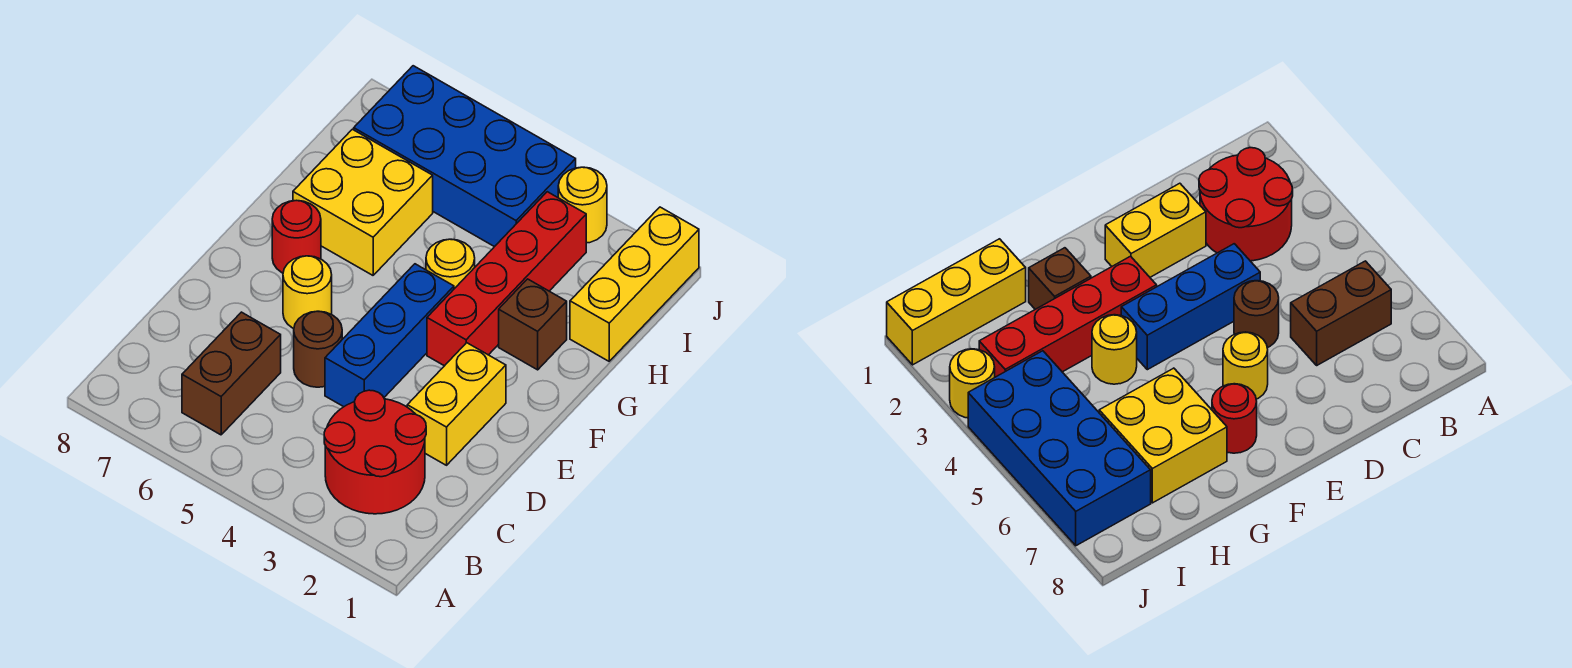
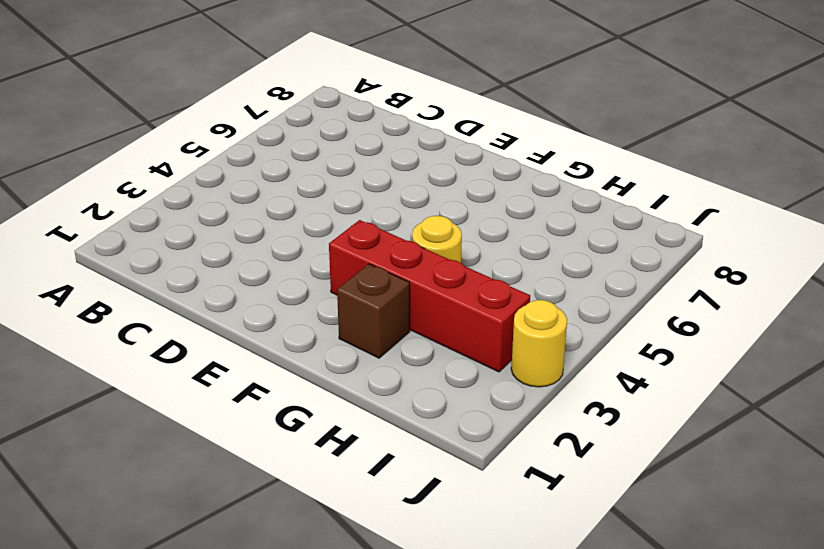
none -> red 2x2 round brick [324,390,426,514]
none -> brown 1x2 brick [182,312,281,435]
none -> yellow 1x2 brick [407,343,506,465]

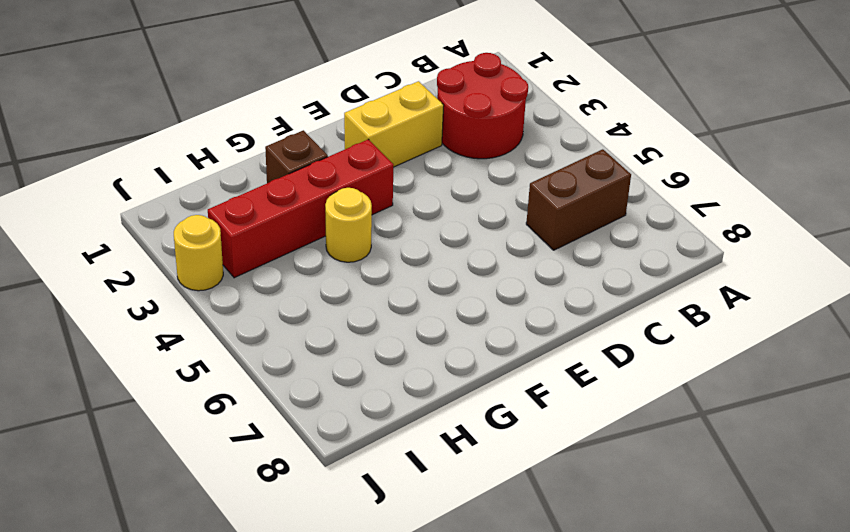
none -> blue 1x3 brick [325,264,454,407]
none -> brown 1x1 round brick [294,311,342,387]
none -> yellow 1x1 round brick [283,256,332,329]

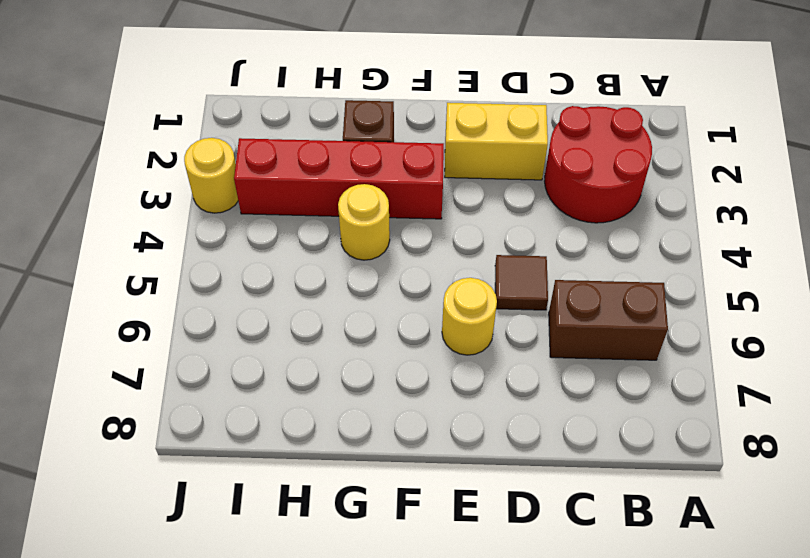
brown 1x1 tile [495,255,548,310] -> brown 1x1 round brick [294,311,342,387]
none -> blue 1x3 brick [325,264,454,407]
none -> red 1x1 round brick [272,201,321,273]
none -> yellow 2x2 brick [293,129,433,275]

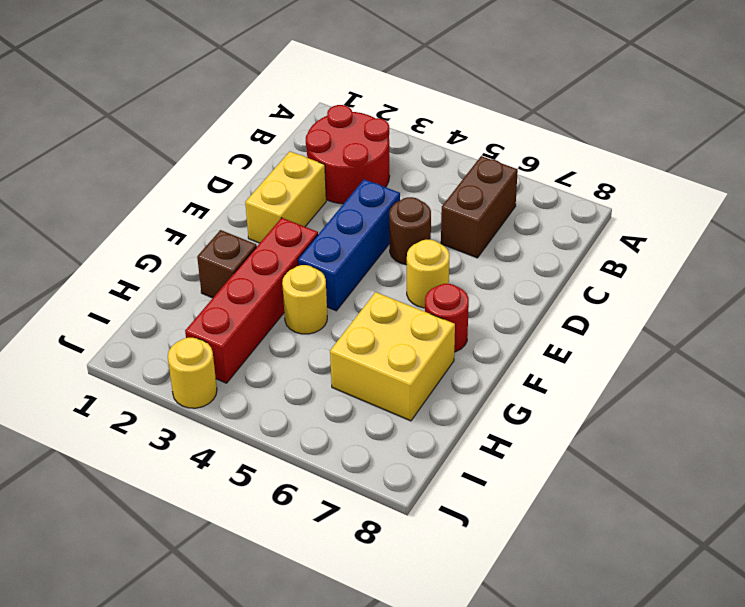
none -> yellow 1x3 brick [570,207,699,361]
none -> blue 2x4 brick [354,66,576,247]

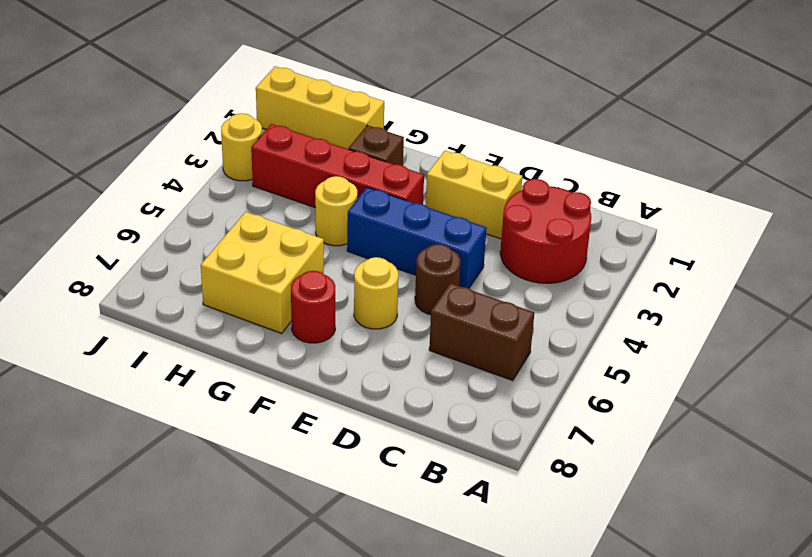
none -> blue 2x4 brick [354,66,576,247]

